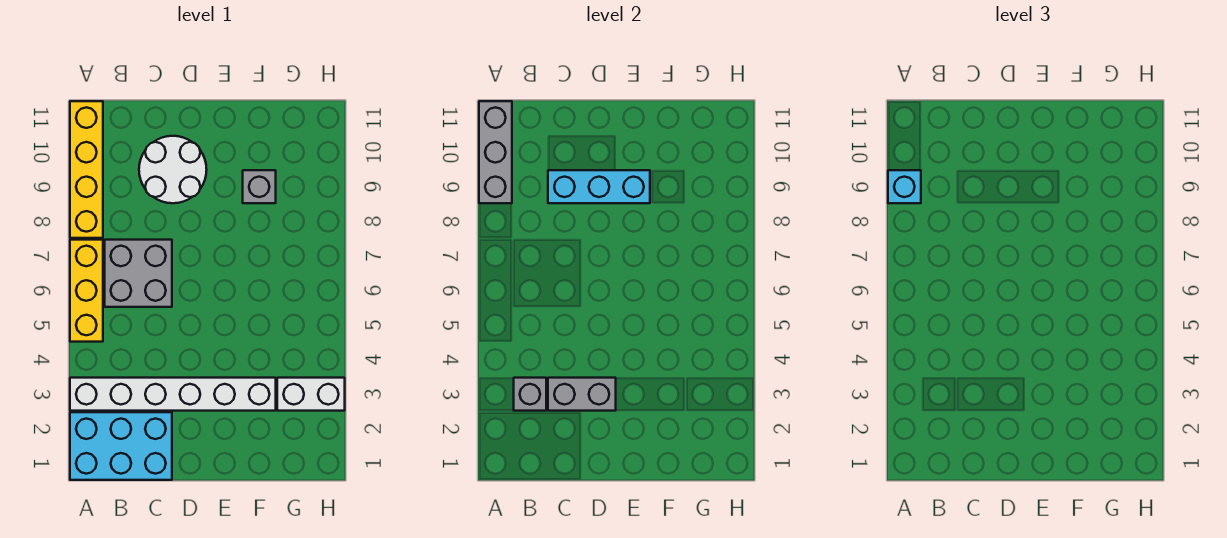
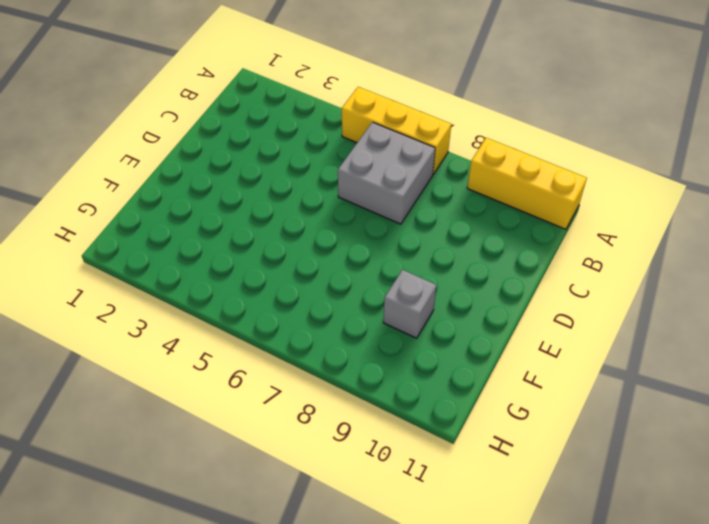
yellow 1x3 brick [467,138,587,229] -> yellow 1x4 brick [70,101,103,238]
none -> cyan 2x3 brick [70,412,172,480]
none -> white 1x6 brick [70,378,276,411]
none -> white 2x2 round brick [139,136,207,203]

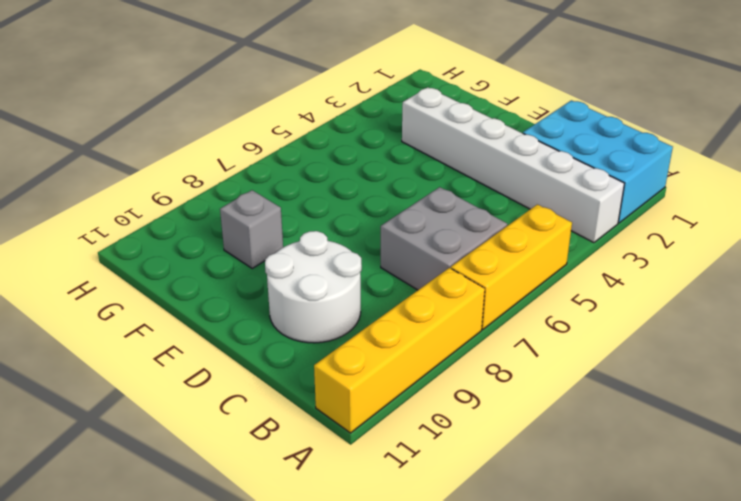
none -> white 1x2 brick [277,378,345,411]
none -> grey 1x3 brick [479,101,512,203]
none -> grey 1x1 brick [514,378,546,411]

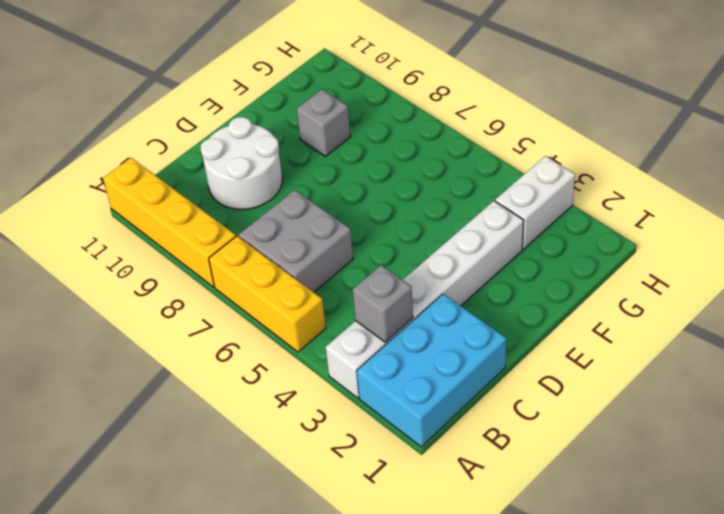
none -> grey 1x3 brick [479,101,512,203]
none -> grey 1x2 brick [548,378,616,411]
none -> cyan 1x3 brick [548,170,650,203]

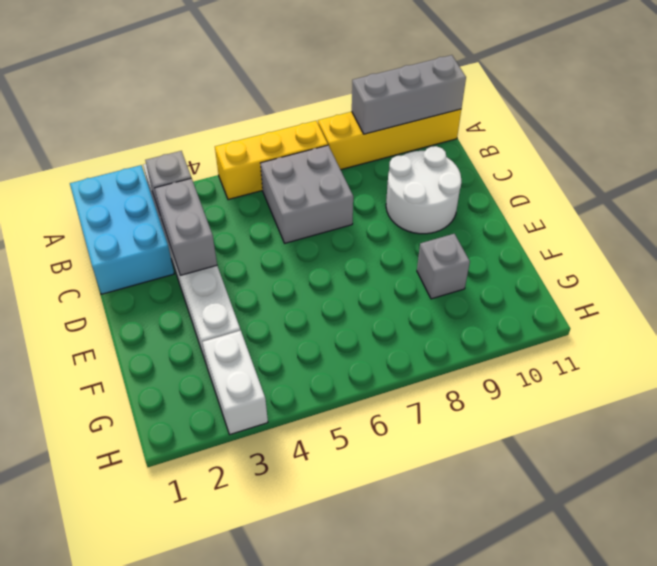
none -> cyan 1x3 brick [548,170,650,203]
none -> cyan 1x1 brick [888,170,921,203]

